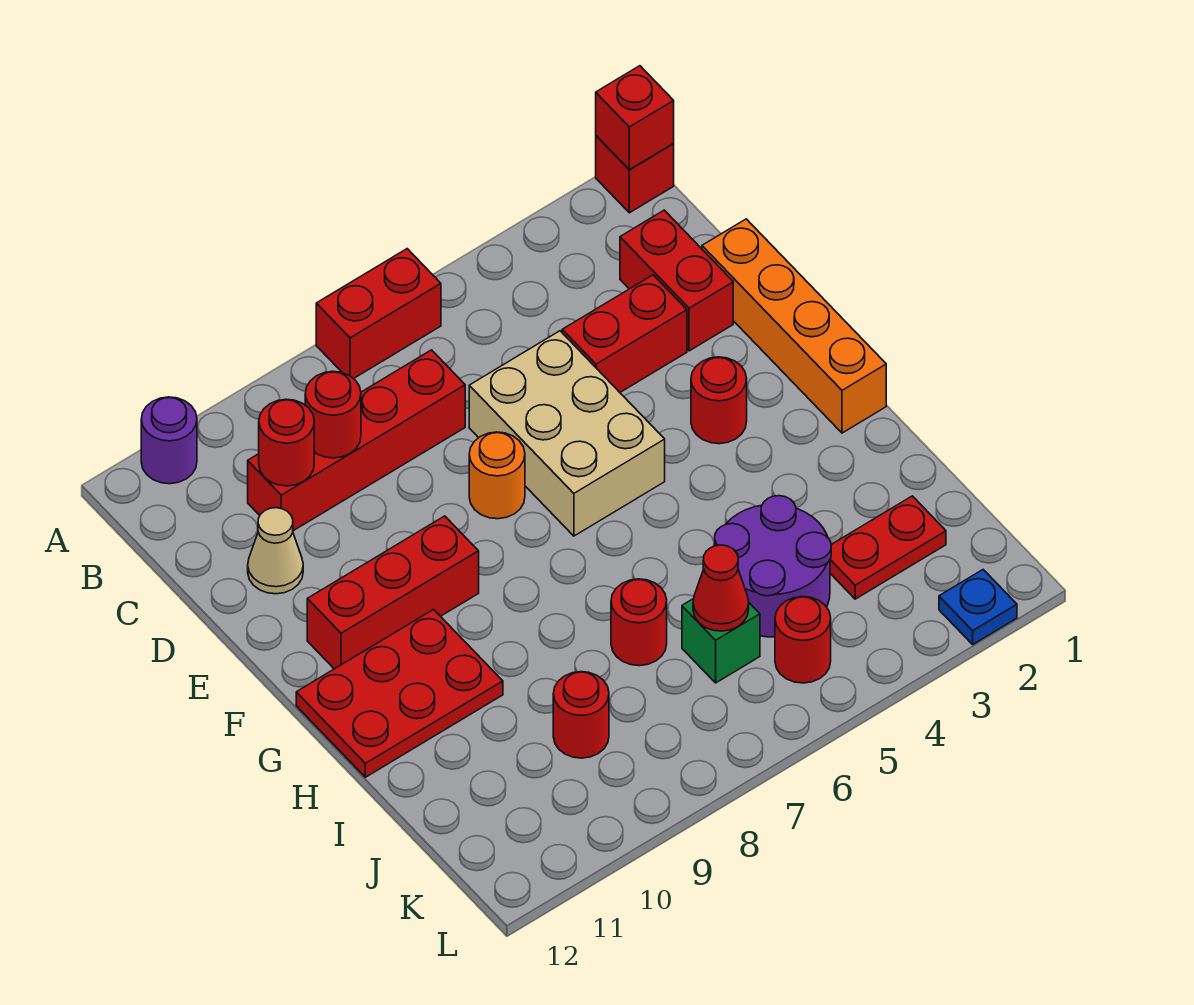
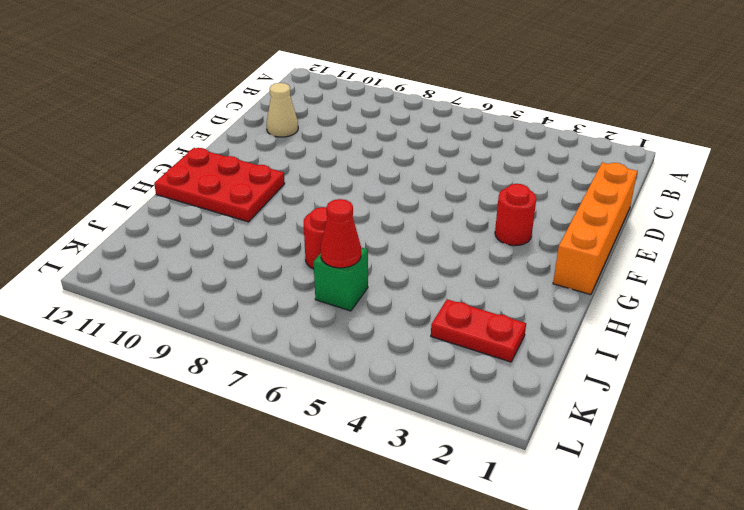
none -> red 1x1 brick [596,136,674,213]
none -> red 1x2 brick [316,249,441,379]
none -> purple 1x1 round brick [141,397,197,484]

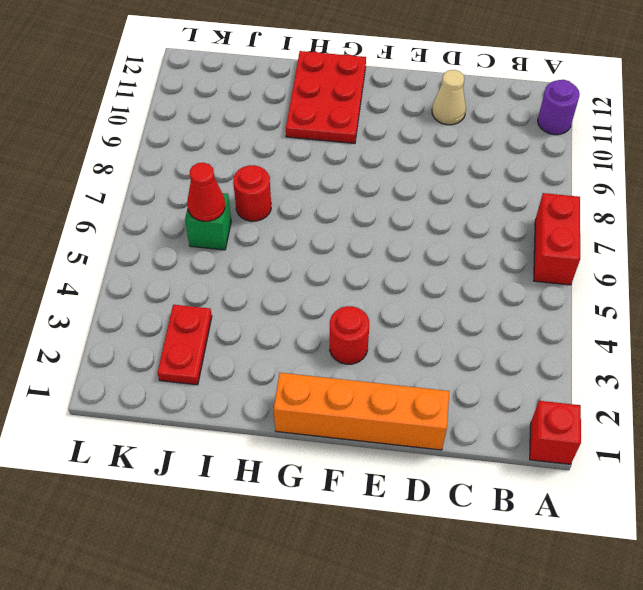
none -> red 1x2 brick [620,210,733,351]
none -> red 1x4 brick [248,350,465,531]
none -> red 1x2 brick [562,275,687,392]

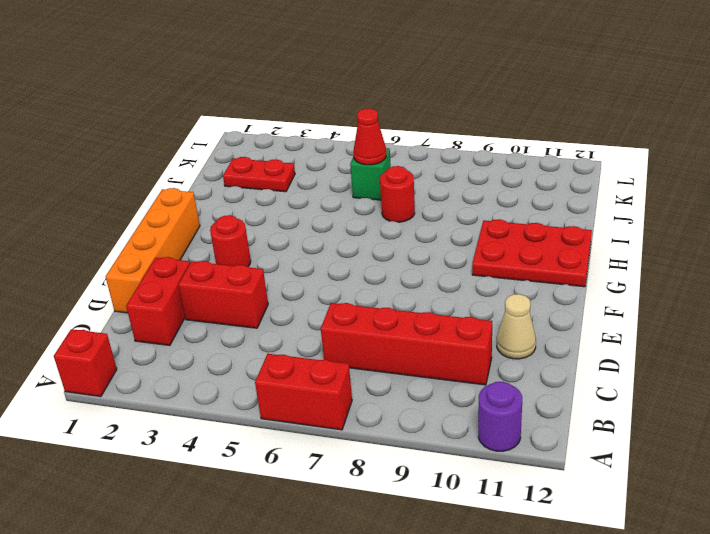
none -> tan 2x3 brick [469,331,665,536]
none -> orange 1x1 round brick [469,432,525,519]
none -> red 1x3 brick [307,516,479,669]

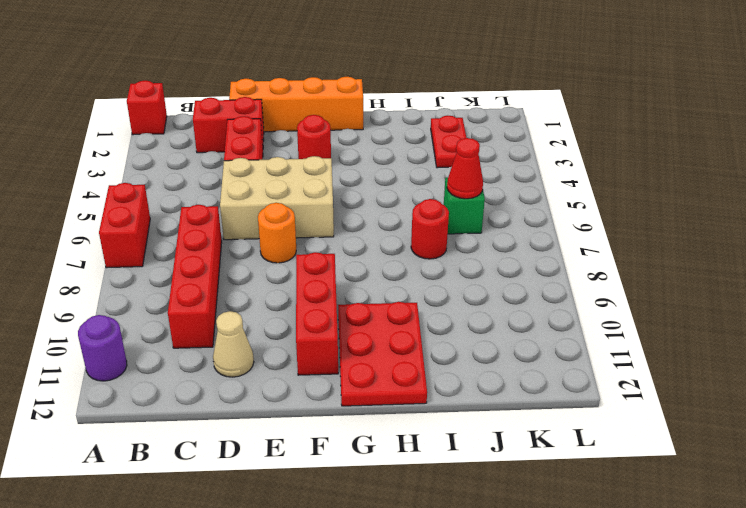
none -> purple 2x2 round brick [715,496,831,637]
none -> red 1x1 round brick [553,672,609,758]
none -> red 1x1 round brick [775,597,831,683]

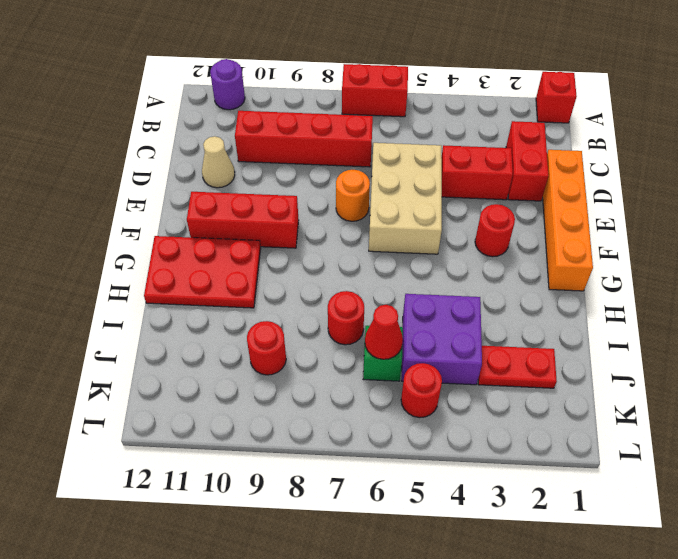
purple 2x2 brick [402,294,482,385] -> purple 2x2 round brick [715,496,831,637]
none -> blue 1x1 plate [939,570,1017,644]
none -> red 1x1 brick [596,66,674,170]
none -> red 1x1 round brick [305,371,361,458]

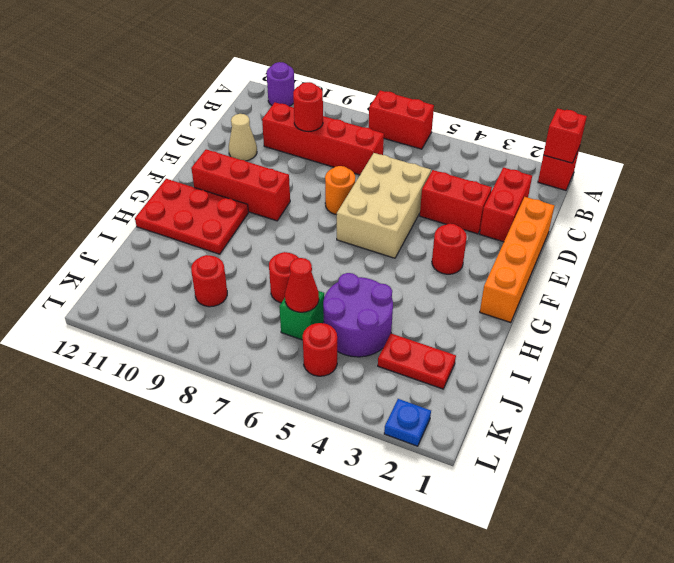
none -> red 1x1 round brick [259,399,314,486]

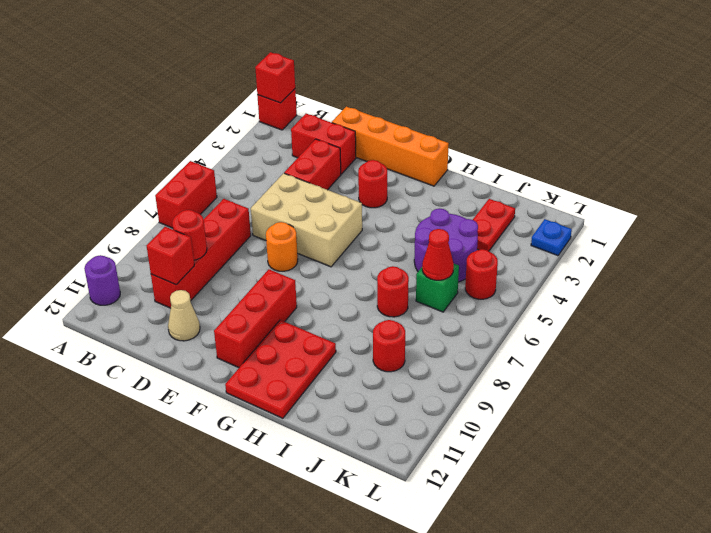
red 1x1 brick [146,227,194,285] -> red 1x1 round brick [259,399,314,486]

